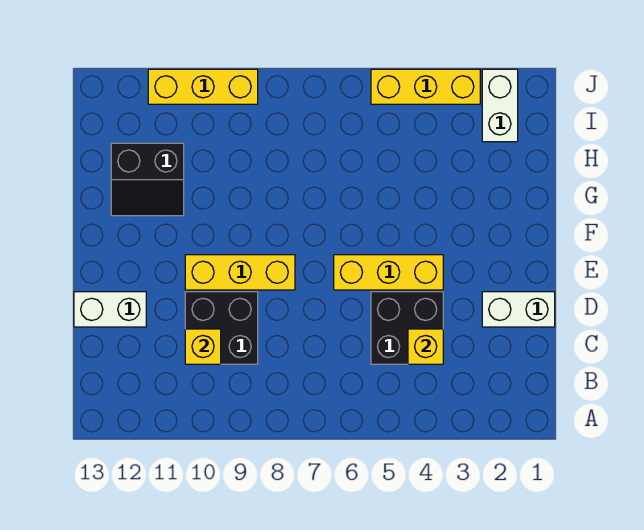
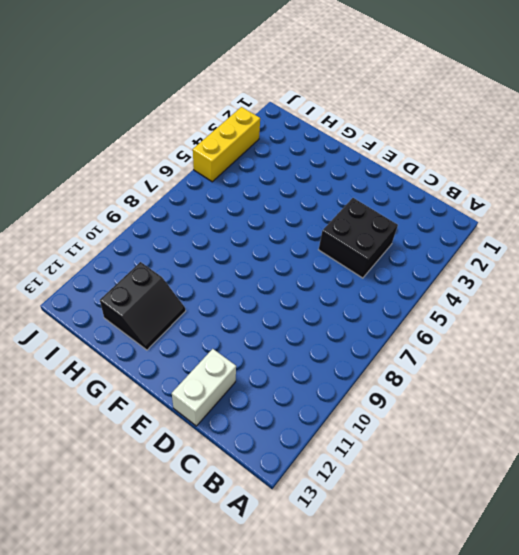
none -> black 2x2 brick [185,292,258,364]
none -> white 1x2 brick [482,292,555,327]
none -> yellow 1x3 brick [334,255,443,290]

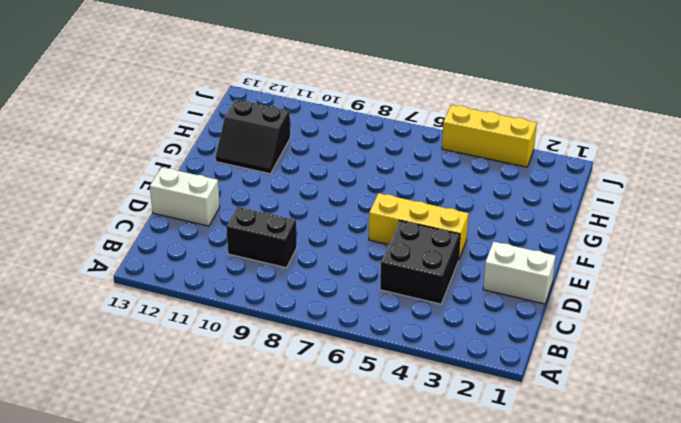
black 1x2 brick [226,207,297,268] -> black 2x2 brick [185,292,258,364]
none -> yellow 1x3 brick [185,255,295,290]
none -> white 1x2 brick [482,69,518,142]
none -> yellow 1x3 brick [148,69,258,104]

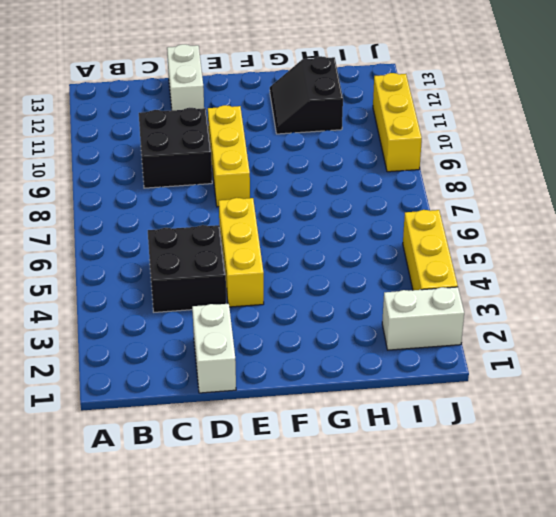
none -> yellow 1x1 brick [408,329,443,364]
none -> yellow 1x1 brick [185,329,221,364]

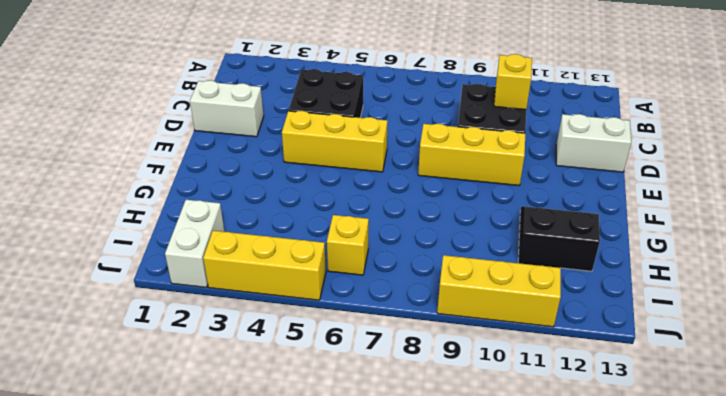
yellow 1x1 brick [327,215,369,275] -> yellow 1x1 brick moved to [408,329,443,364]

